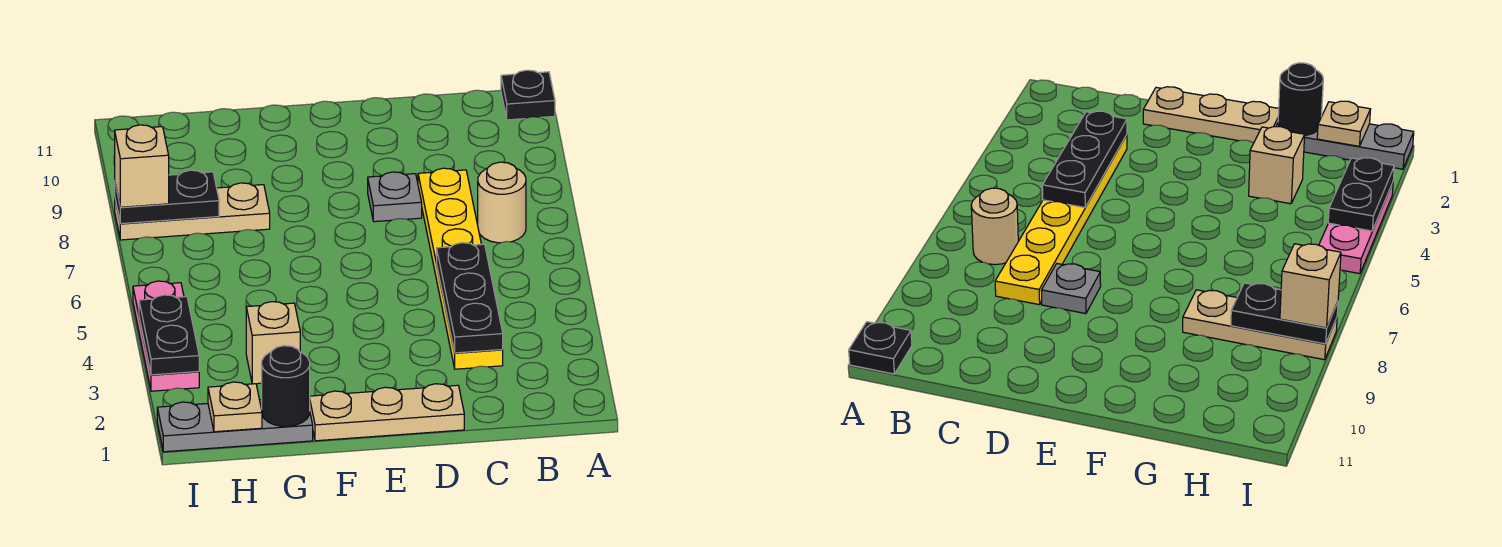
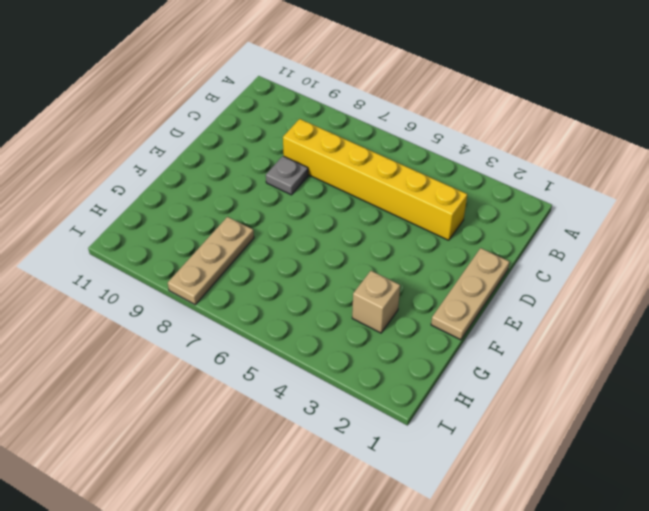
yellow 1x6 brick [283,119,467,240] -> yellow 1x6 plate [418,168,503,369]
none -> black 1x1 plate [501,70,555,120]
none -> tan 1x1 round brick [478,162,526,243]
none -> grey 1x3 plate [157,400,313,452]

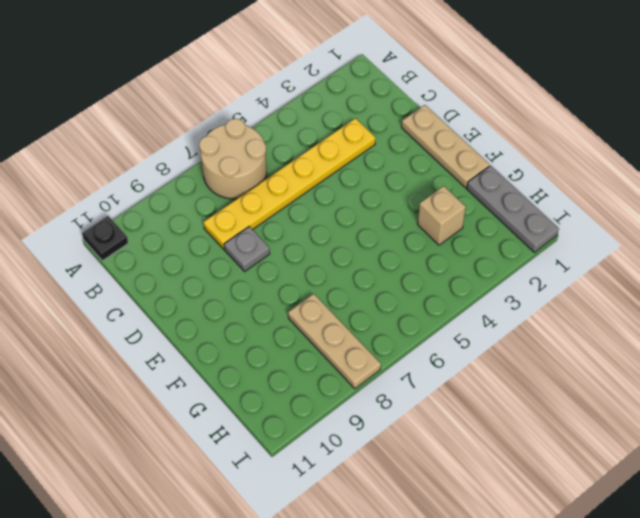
tan 2x2 round brick [199,119,267,199] -> tan 1x1 round brick [478,162,526,243]
none -> pink 1x3 plate [133,281,199,391]
none -> black 1x3 plate [437,243,503,353]
none -> black 1x1 round brick [262,346,310,426]

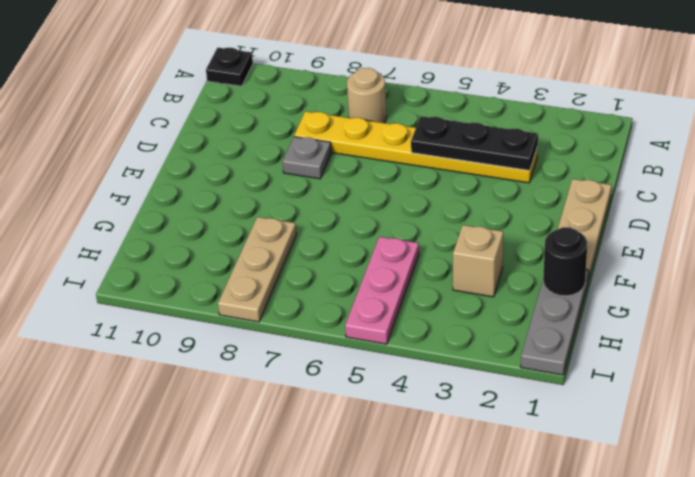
pink 1x3 plate [345,237,419,344] -> pink 1x3 plate turned to [133,281,199,391]
none -> tan 1x1 plate [208,382,262,432]
none -> black 1x2 plate [115,170,219,224]
none -> black 1x2 plate [139,295,199,375]

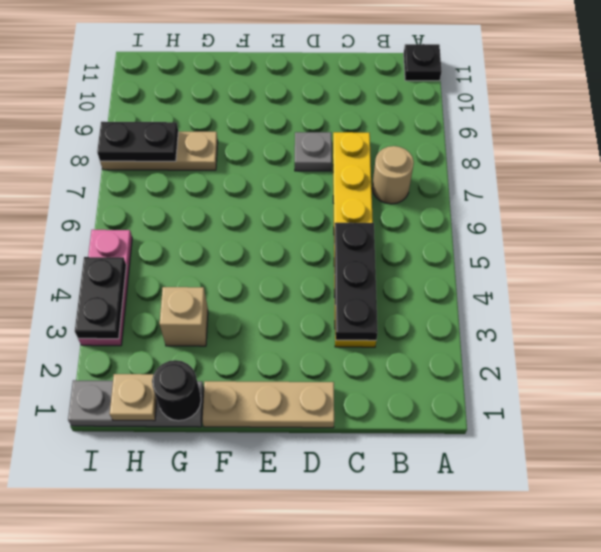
none -> tan 1x1 brick [115,125,169,207]

